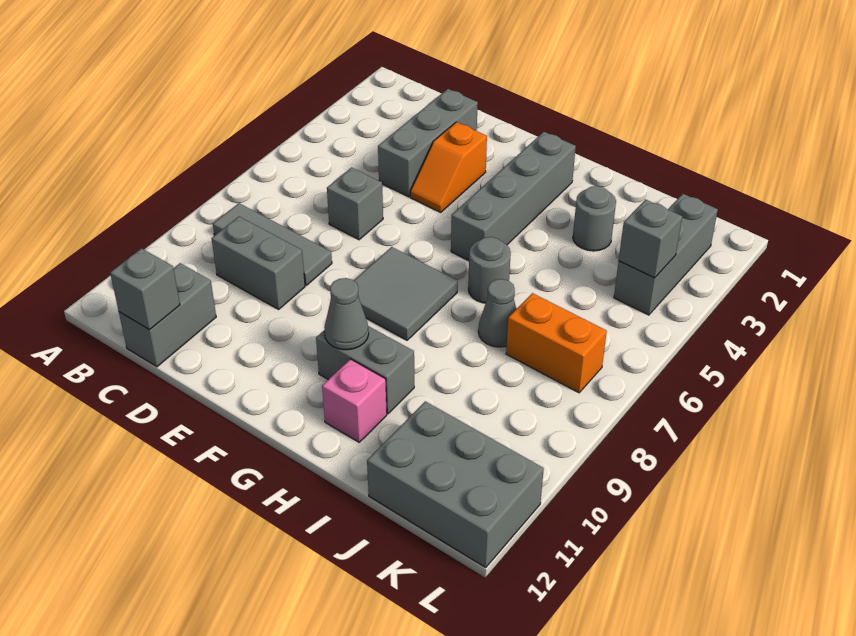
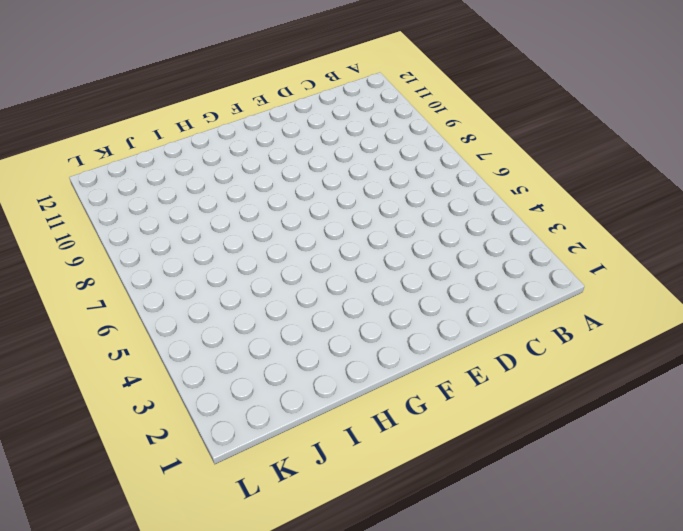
none -> grey 1x3 tile [213,203,332,285]
none -> grey 1x2 brick [211,217,305,309]
none -> grey 1x2 brick [119,263,216,367]

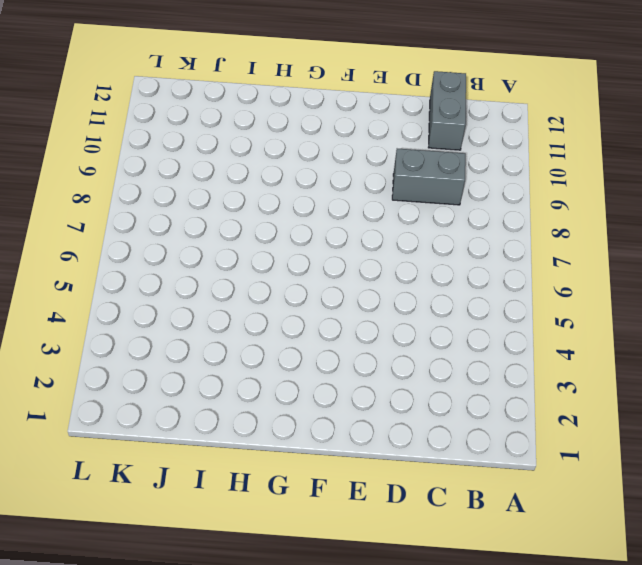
none -> grey 1x3 tile [213,203,332,285]
none -> grey 1x3 brick [378,89,478,197]
none -> grey 1x1 brick [327,168,383,240]

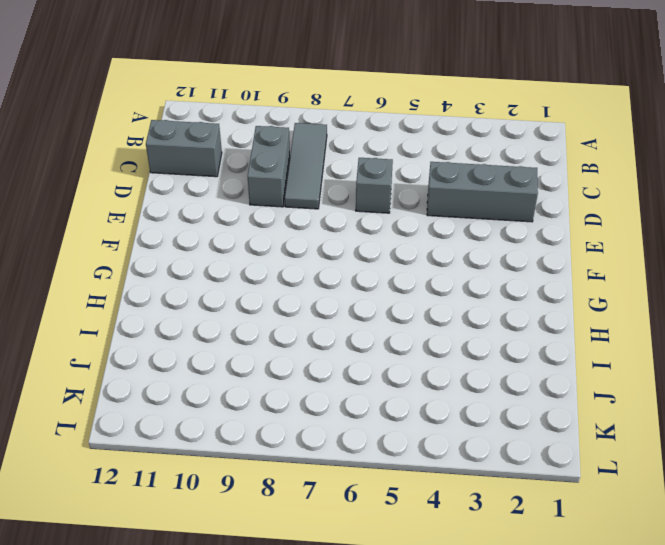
none -> orange 1x2 slope [410,122,487,212]
none -> grey 2x2 tile [354,247,458,340]
none -> grey 1x4 brick [451,132,576,261]

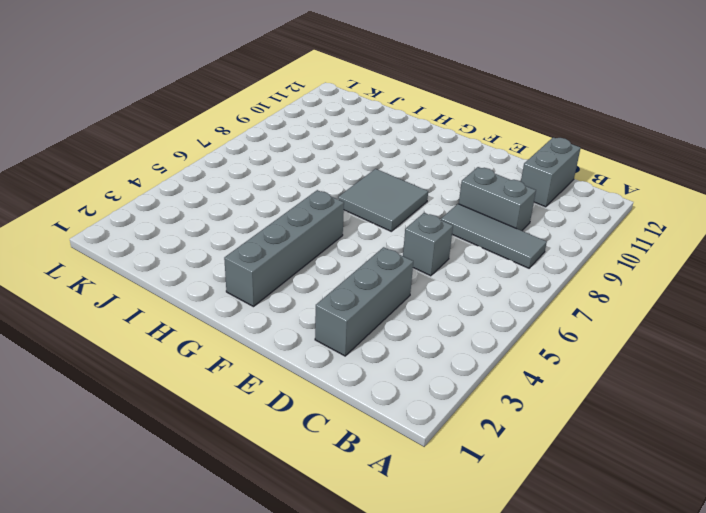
none -> orange 1x2 slope [410,122,487,212]
none -> grey 1x2 brick [316,326,414,414]
none -> grey 1x1 round brick [468,237,511,303]

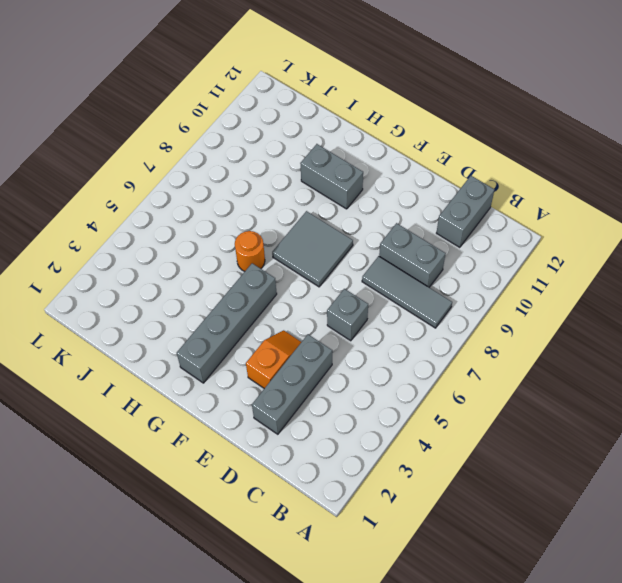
orange 1x1 round brick [235,231,265,271] -> grey 1x1 round brick [468,237,511,303]
none -> pink 1x1 brick [322,359,387,442]
none -> grey 1x1 round brick [573,186,616,251]
none -> grey 1x1 cone [478,279,516,347]

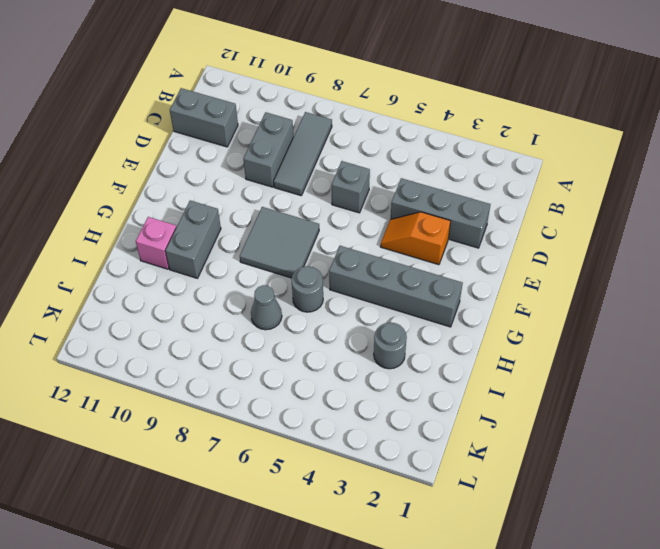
none -> orange 1x2 brick [506,293,607,393]
none -> grey 2x3 brick [367,401,544,567]
none -> grey 1x3 brick [614,194,718,315]

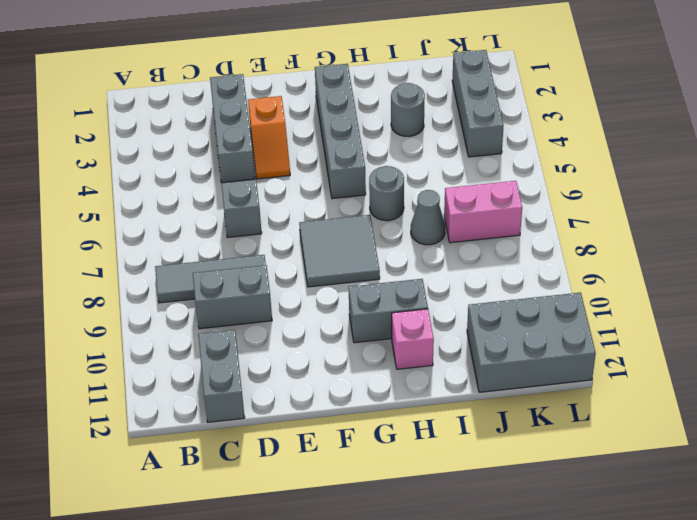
pink 1x2 brick [444,181,522,243] -> orange 1x2 brick [506,293,607,393]
none -> grey 1x1 brick [110,248,180,330]
none -> grey 1x1 cone [324,278,369,350]
none -> grey 1x1 brick [619,200,682,278]

